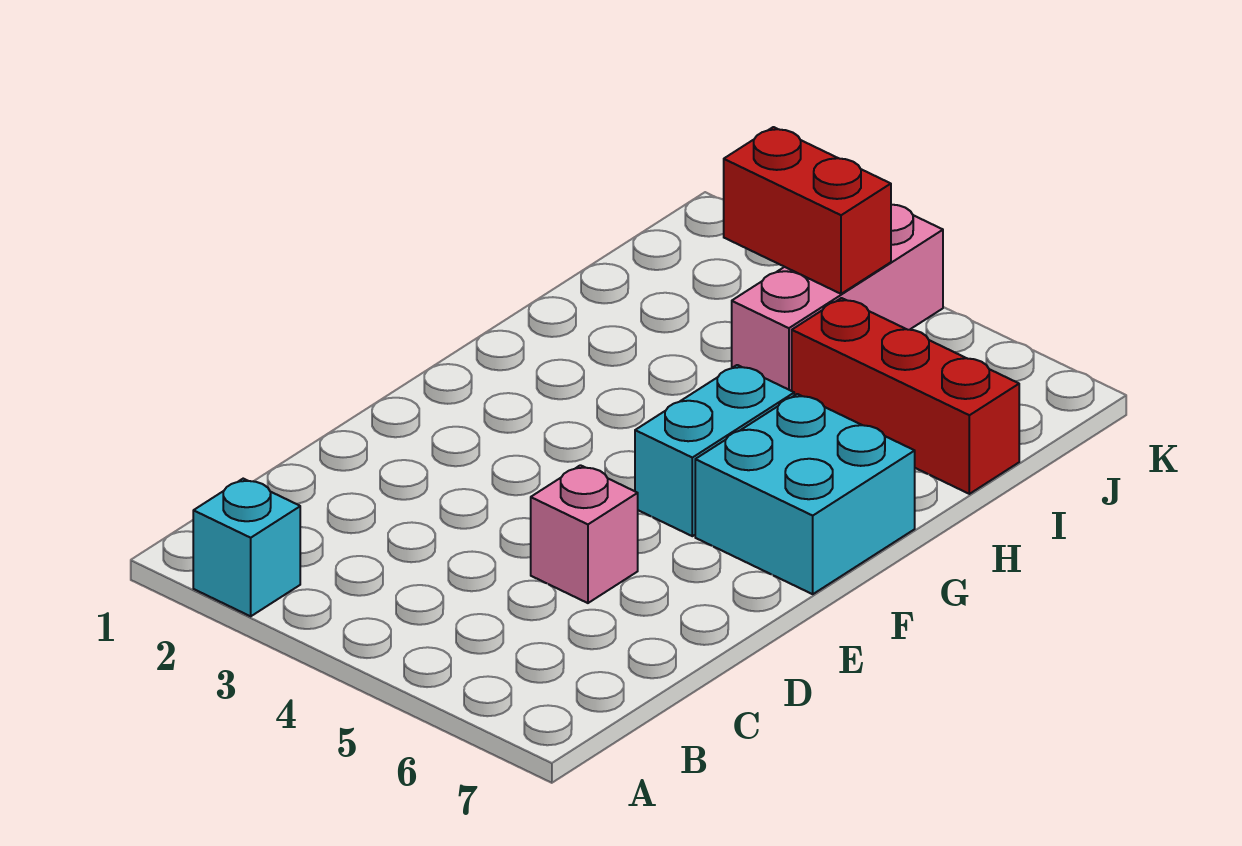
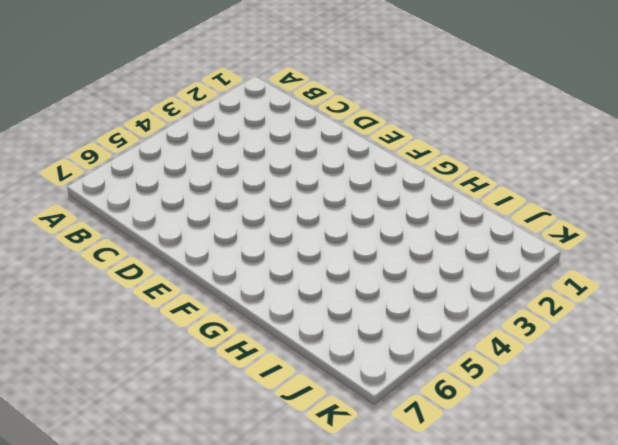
none -> cyan 1x1 brick [193,479,300,616]
none -> pink 1x1 brick [531,465,638,603]

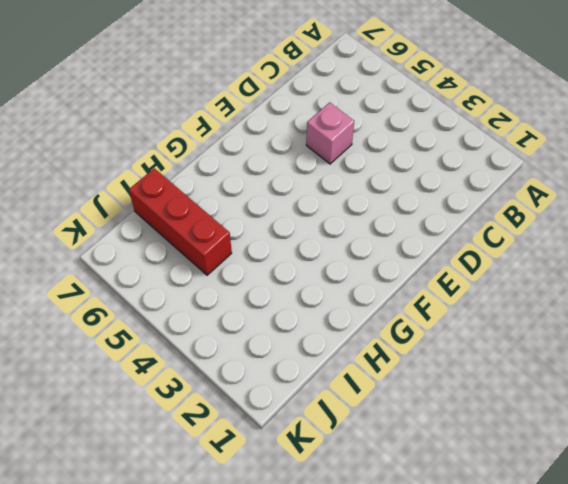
none -> cyan 1x1 brick [193,479,300,616]
none -> cyan 1x2 brick [635,365,794,536]

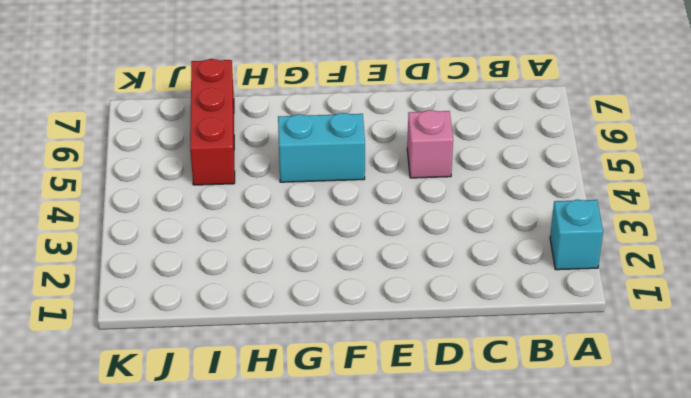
none -> cyan 2x2 brick [695,394,915,594]
none -> pink 1x3 brick [732,205,943,391]

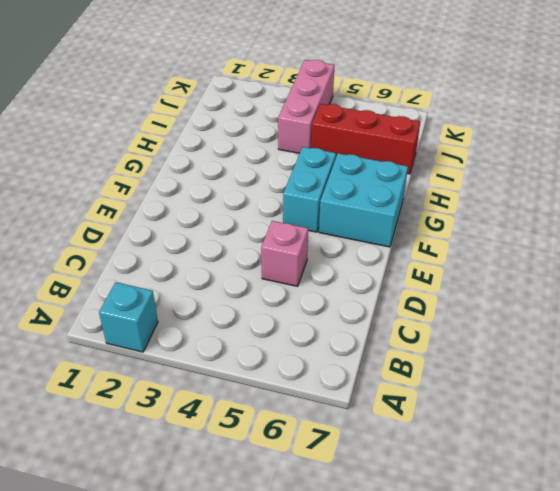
none -> red 1x2 brick [724,127,891,294]

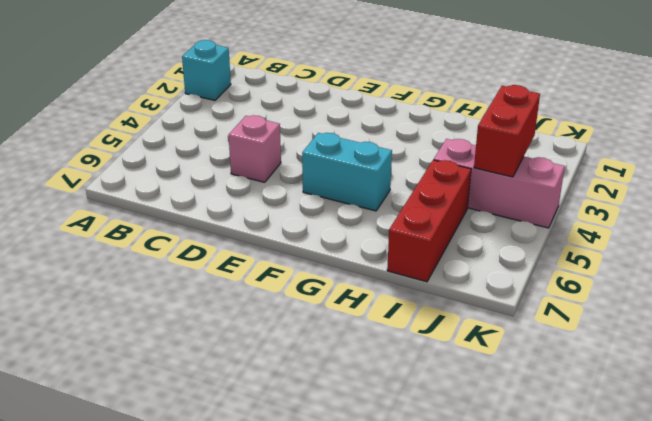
none -> cyan 2x2 brick [695,394,915,594]

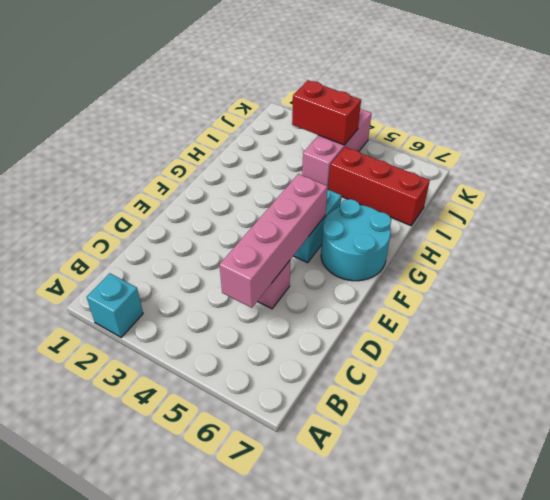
pink 1x4 brick [220,174,328,308] -> none
cyan 2x2 round brick [321,199,391,281] -> cyan 2x2 brick [695,394,915,594]

